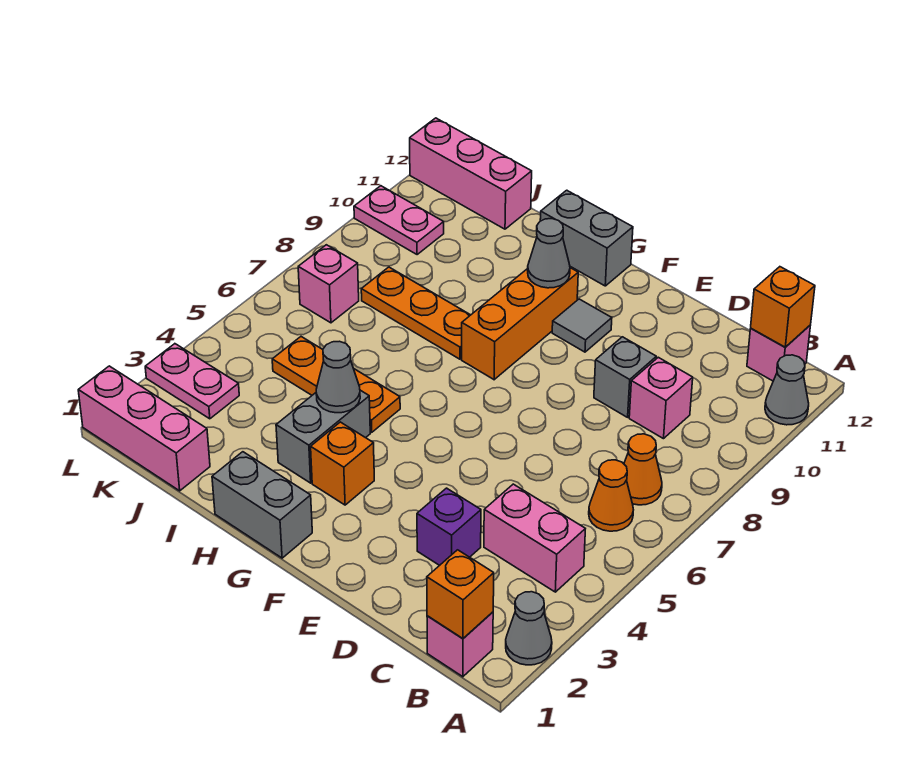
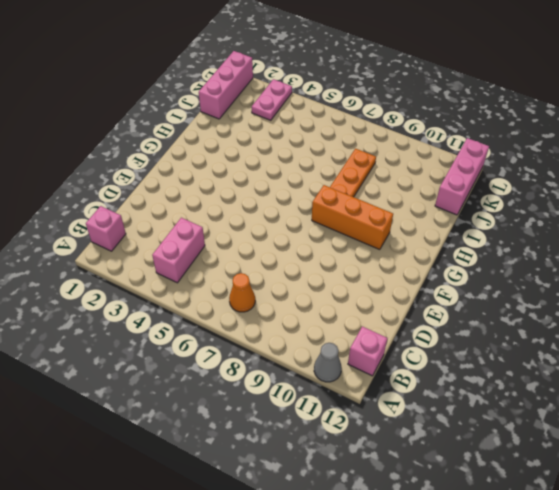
none -> grey 1x1 cone [506,592,552,665]
none -> orange 1x1 cone [589,460,633,531]
none -> pink 1x1 brick [629,357,693,439]

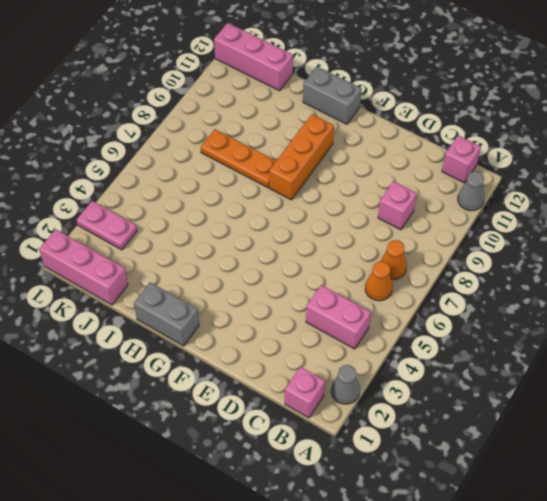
none -> purple 1x1 brick [417,488,481,565]
none -> grey 1x1 brick [594,337,656,417]
none -> grey 1x1 tile [552,299,612,352]

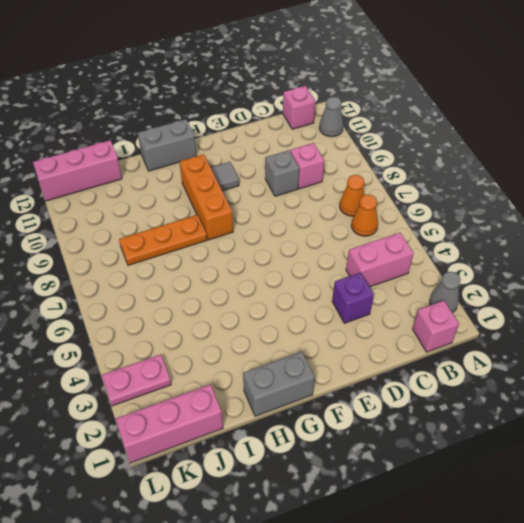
none -> orange 1x1 brick [311,422,374,505]
none -> grey 1x2 brick [276,390,370,483]
none -> orange 1x3 plate [272,337,400,432]

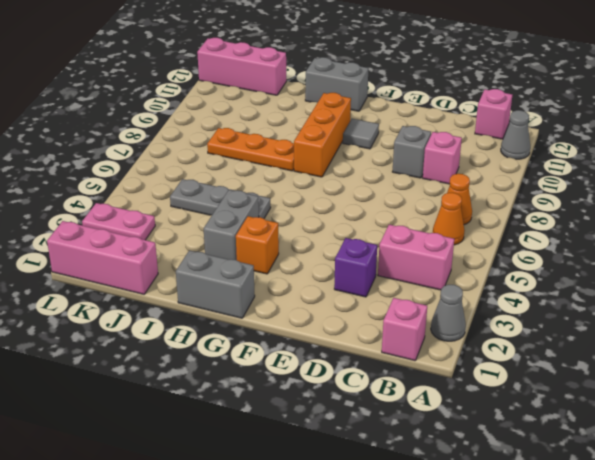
grey 1x3 plate [170,179,271,219] -> orange 1x3 plate [272,337,400,432]
none -> pink 1x1 brick [298,245,359,323]
none -> pink 1x2 plate [354,186,444,255]
none -> orange 1x1 brick [427,550,494,638]

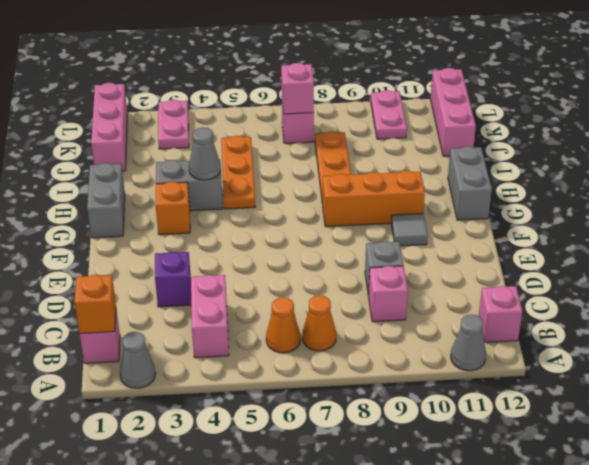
pink 1x1 brick [281,63,314,114] -> none
none -> orange 1x1 brick [751,267,815,347]
none -> grey 1x1 cone [528,219,570,288]

